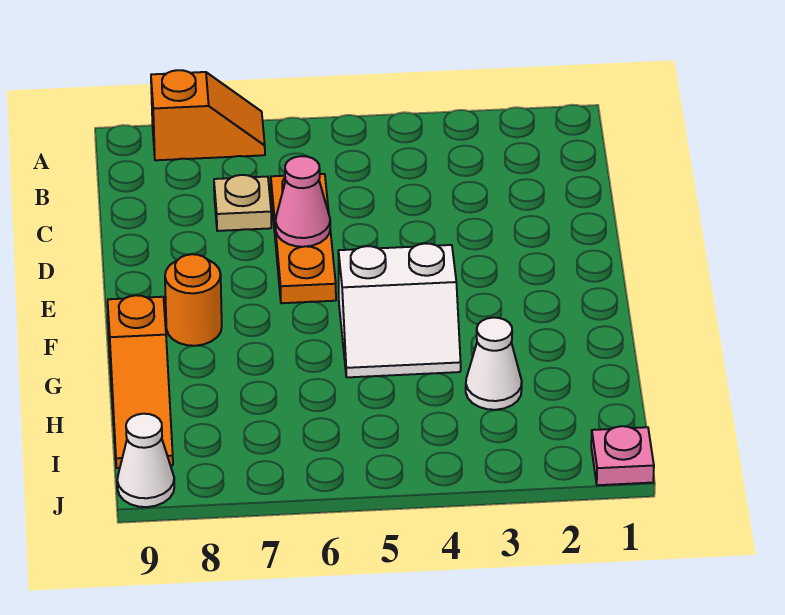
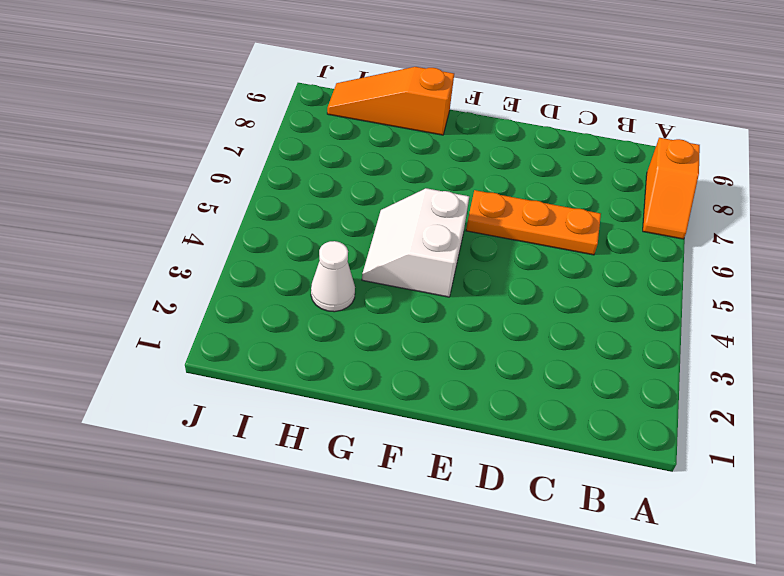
none -> tan 1x1 plate [214,175,271,231]
none -> orange 1x1 round brick [165,254,222,346]

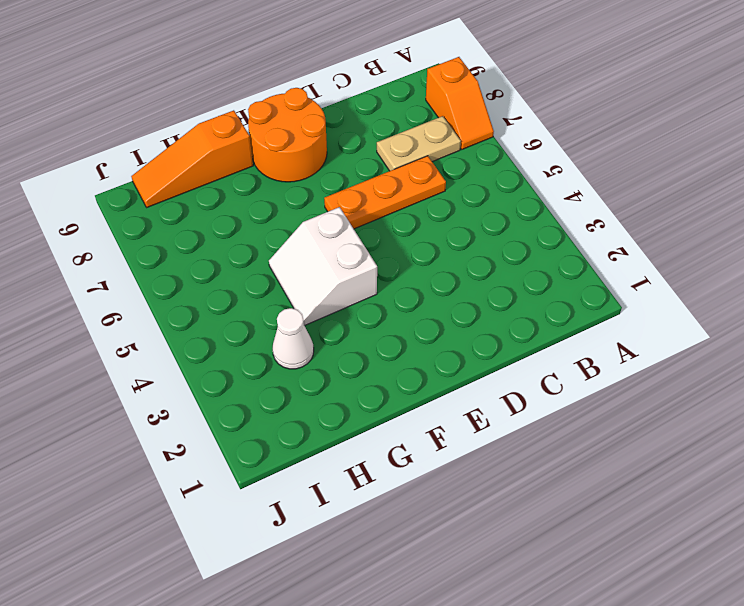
tan 1x2 plate [377,116,461,171] -> tan 1x1 plate [214,175,271,231]
orange 2x2 round brick [248,88,327,182] -> orange 1x1 round brick [165,254,222,346]
none -> pink 1x1 plate [591,426,654,485]
none -> white 1x1 cone [117,414,174,507]

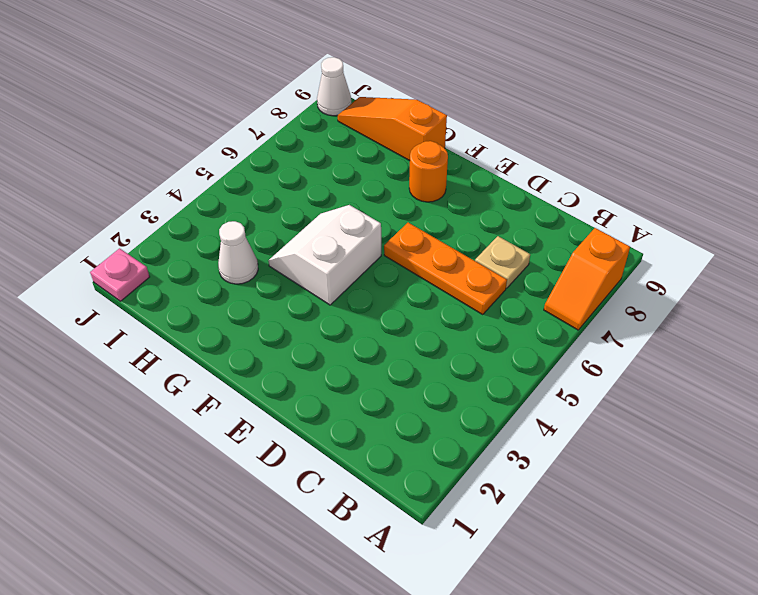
none -> pink 1x1 cone [276,156,330,247]

